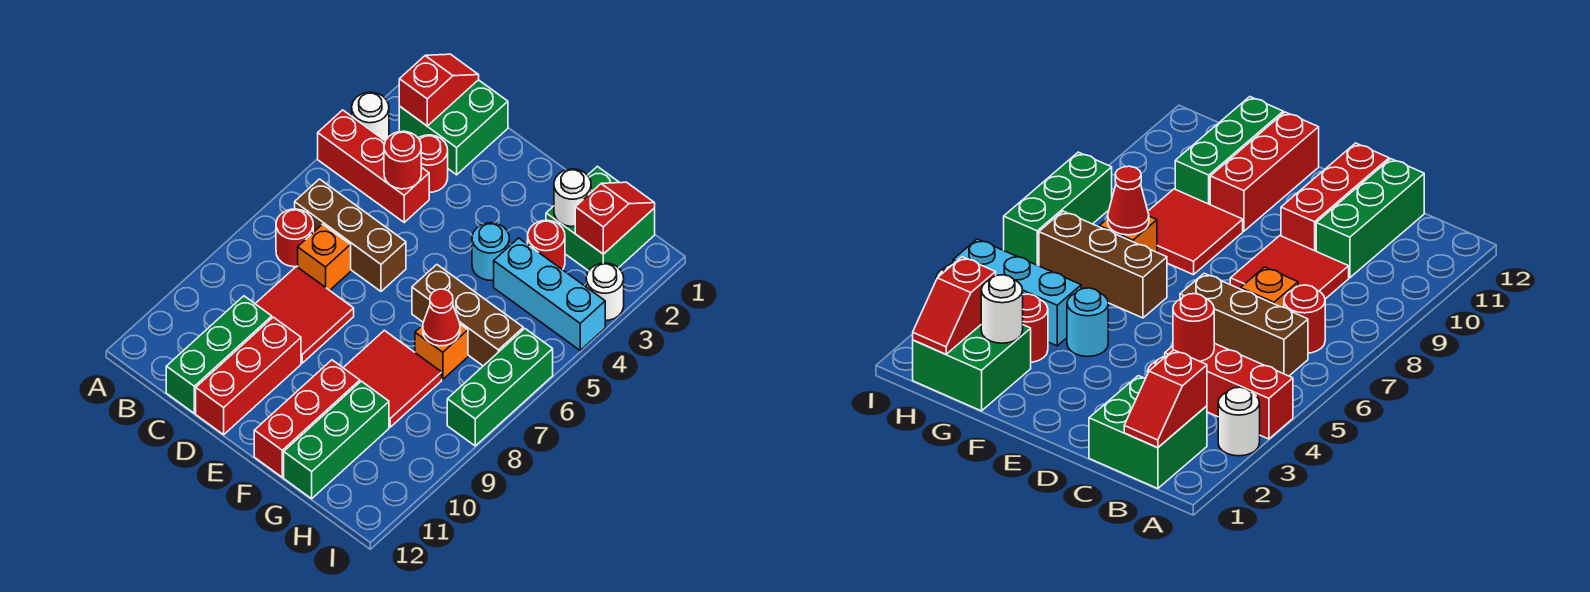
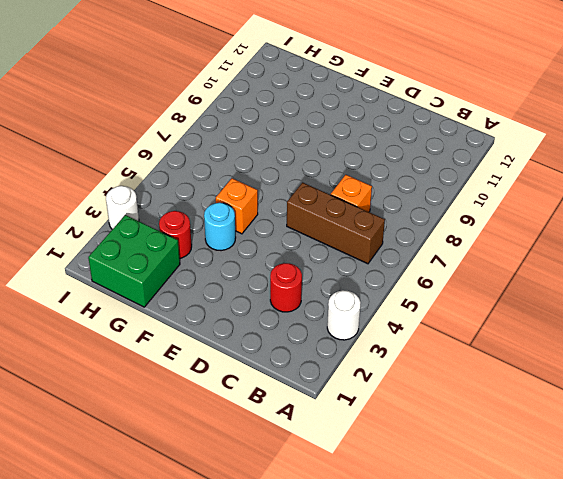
orange 1x1 brick [216,178,258,234] -> orange 1x1 brick moved to [415,324,468,379]
none -> red 1x3 brick [318,110,429,222]
none -> green 2x2 brick [399,80,508,175]
none -> red 1x1 round brick [276,209,313,267]

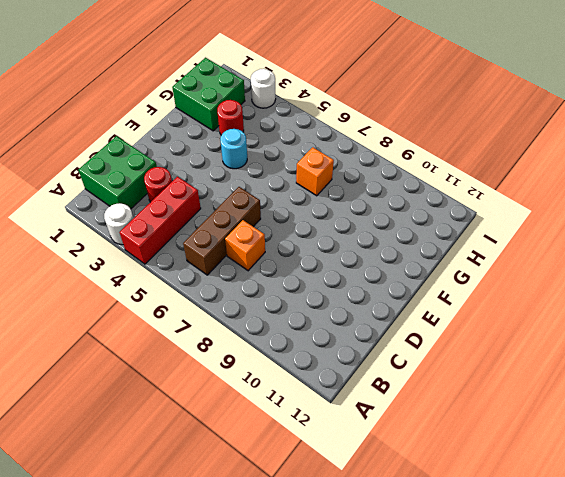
none -> red 1x1 round brick [276,209,313,267]
none -> red 2x2 tile [255,266,354,363]
none -> green 1x3 brick [166,296,272,413]

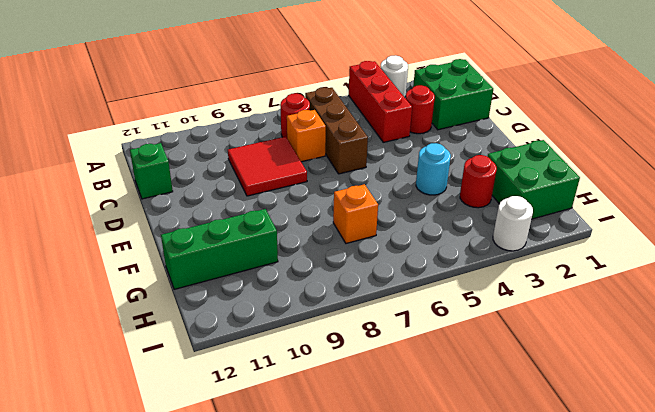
green 1x1 brick [130,143,173,199] -> green 1x3 brick [166,296,272,413]
none -> red 1x3 brick [196,317,301,435]
none -> brown 1x3 brick [412,265,523,366]
none -> red 2x2 tile [343,330,442,427]

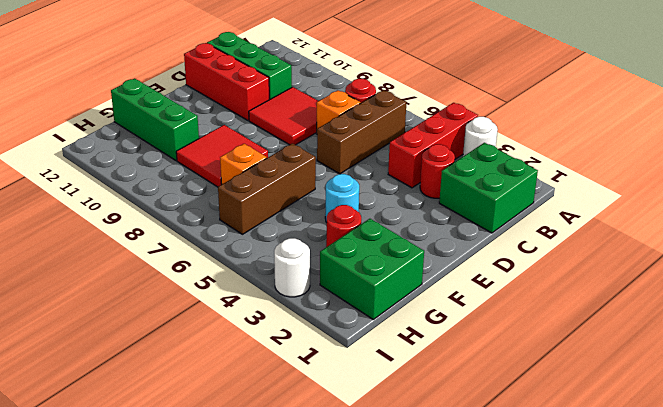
none -> red 1x3 brick [254,360,360,477]
none -> cyan 1x3 brick [494,238,605,350]
none -> green 1x3 brick [447,329,553,446]

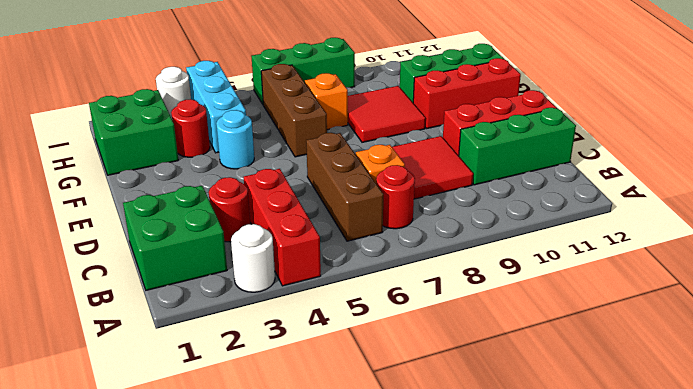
none -> red 1x2 slope [399,54,479,126]
none -> red 1x1 round brick [384,131,421,189]
none -> white 1x1 round brick [554,169,591,227]

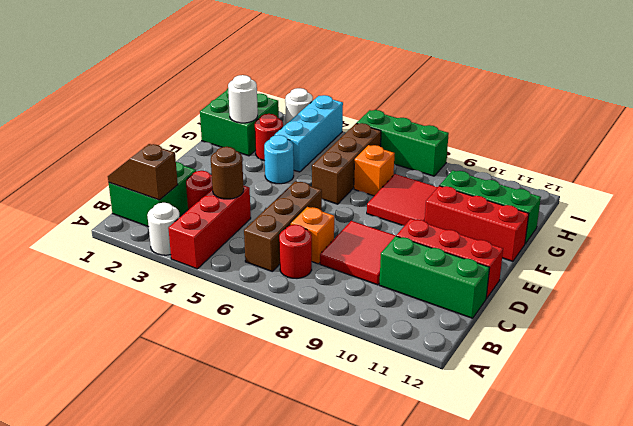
brown 1x2 slope [108,144,178,200] -> red 1x2 slope [399,54,479,126]
brown 1x1 round brick [211,147,244,199] -> red 1x1 round brick [384,131,421,189]
none -> red 1x1 cone [423,289,460,346]
none -> red 1x2 slope [575,182,655,254]

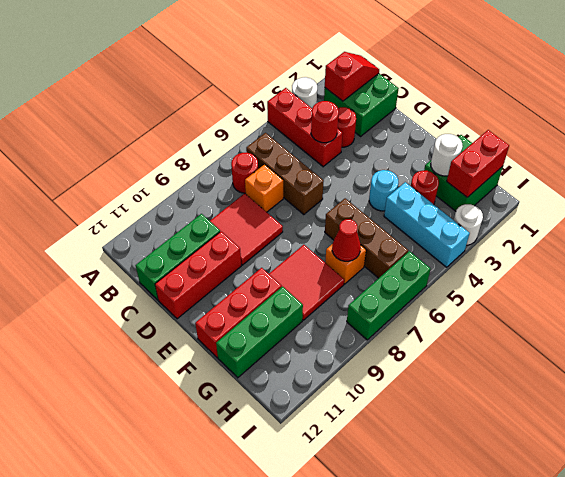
red 1x2 brick [447,130,509,197] -> red 1x2 slope [575,182,655,254]

